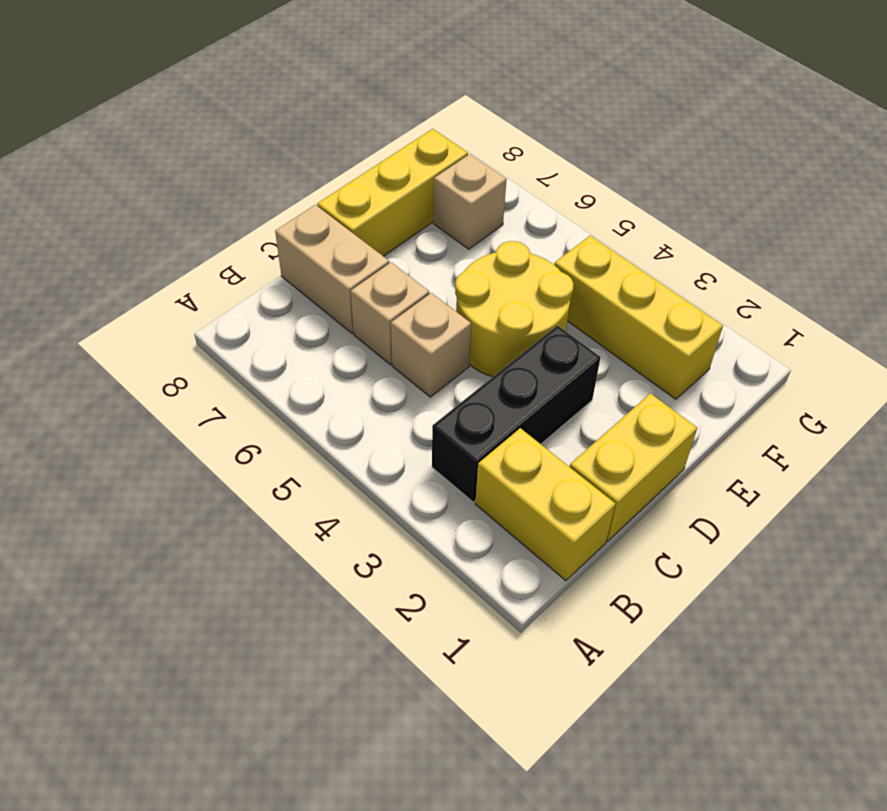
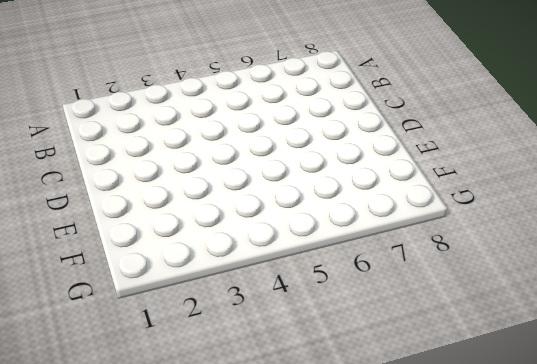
none -> yellow 1x2 brick [475,428,616,581]
none -> black 1x3 brick [432,326,601,502]

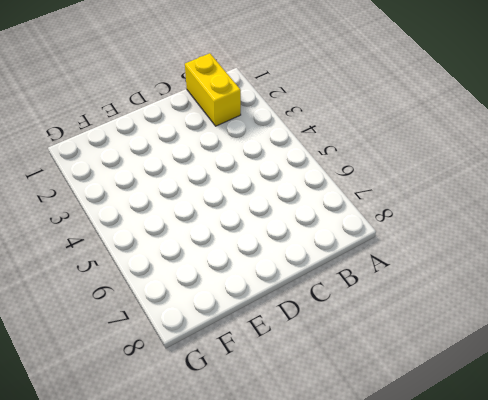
none -> black 1x3 brick [432,326,601,502]
none -> yellow 1x2 brick [570,393,697,541]

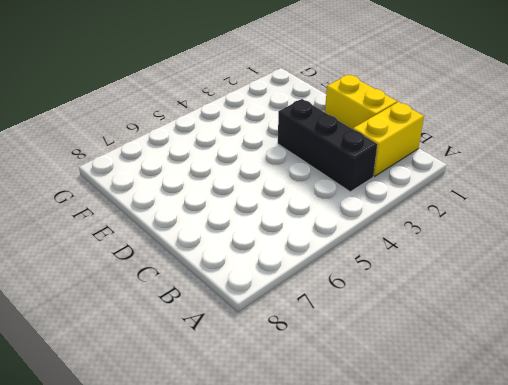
none -> tan 1x1 brick [391,293,471,397]
none -> tan 1x1 brick [351,263,429,365]

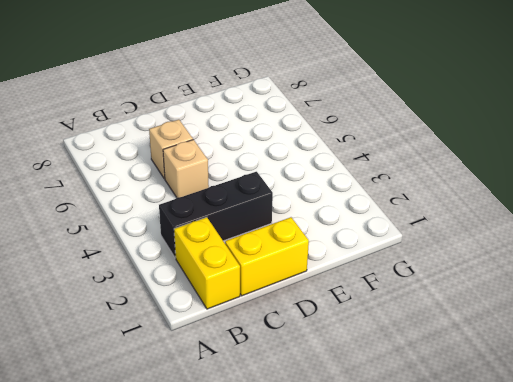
none -> tan 1x2 brick [275,205,389,333]
none -> yellow 2x2 round brick [455,241,574,377]

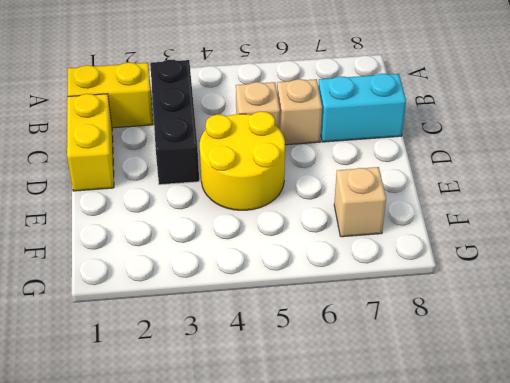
cyan 1x2 brick [318,73,406,142] -> tan 1x2 brick [275,205,389,333]
none -> yellow 1x3 brick [317,129,468,256]
none -> yellow 1x3 brick [554,236,723,399]

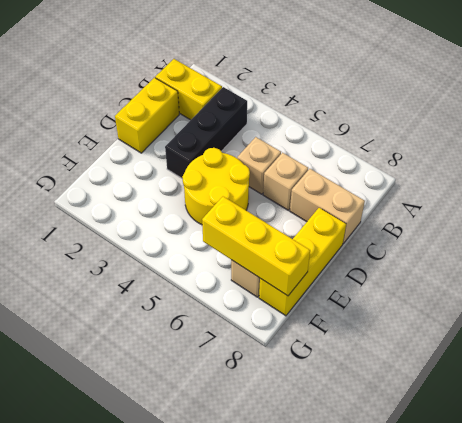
yellow 1x3 brick [202,197,310,296] -> yellow 1x3 brick moved to [554,236,723,399]

